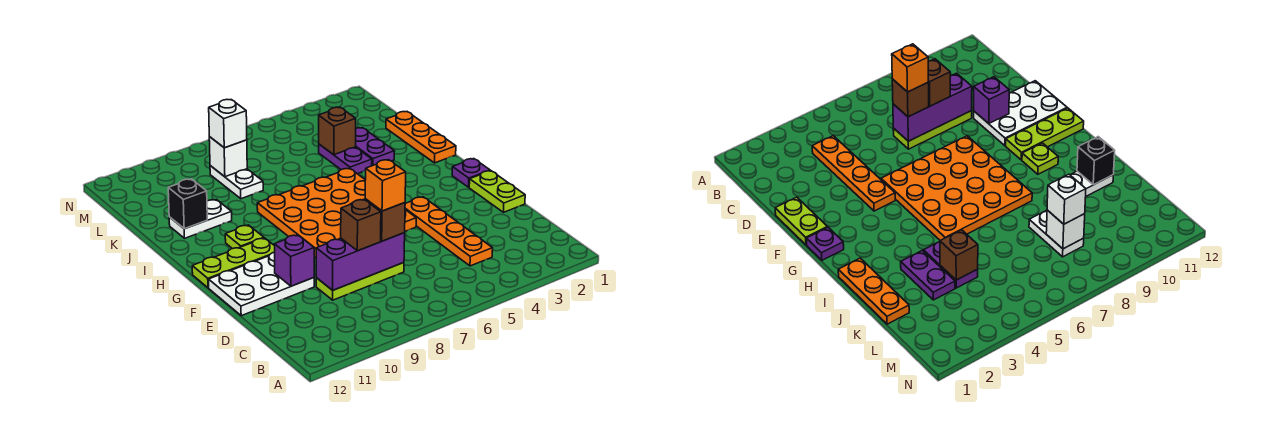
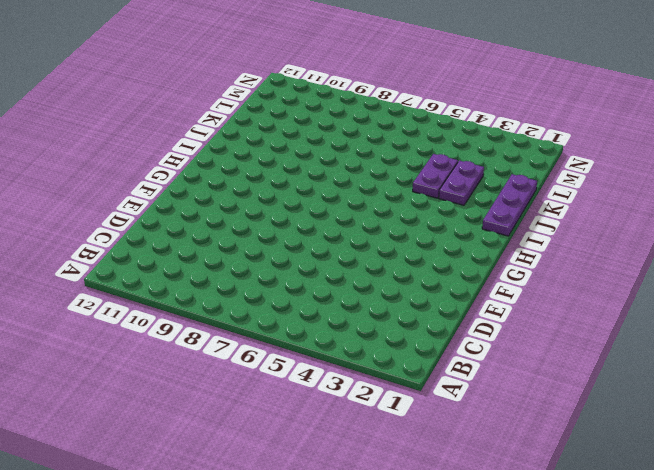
purple 1x3 plate [482,174,537,236] -> orange 1x3 plate [386,112,456,163]
none -> orange 1x4 plate [405,197,493,266]
none -> lime 1x3 plate [316,263,404,300]
none -> lime 1x2 plate [469,171,525,212]

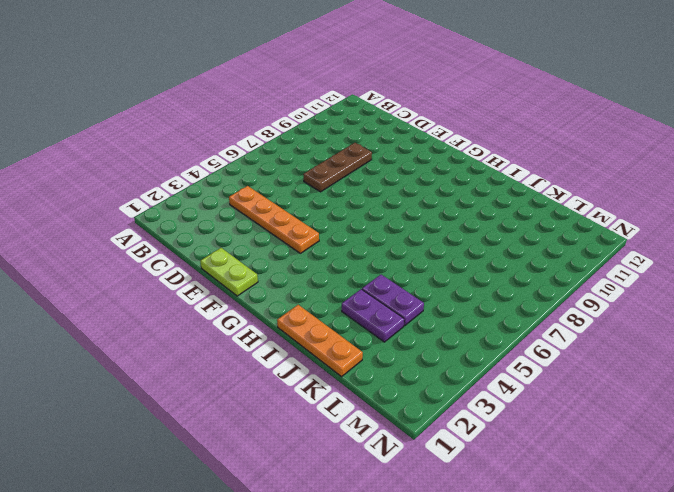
brown 1x3 plate [303,143,372,192] -> lime 1x3 plate [316,263,404,300]
none -> white 2x3 plate [209,252,314,316]
none -> orange 4x4 plate [257,168,416,258]
none -> purple 1x1 plate [452,159,490,187]

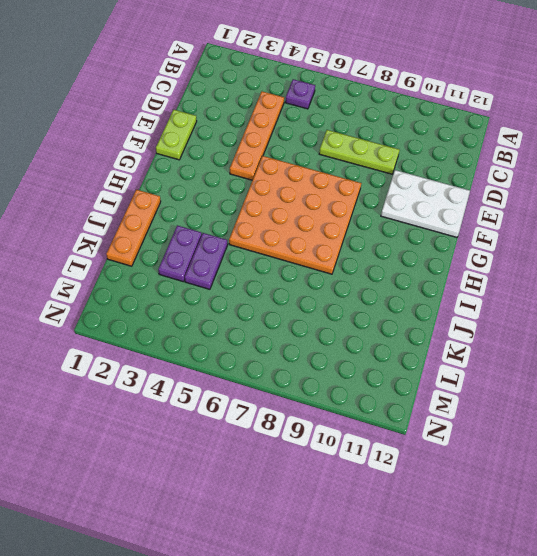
purple 1x1 plate [285,79,315,109] -> purple 1x1 plate moved to [452,159,490,187]
none -> lime 1x3 plate [192,238,275,288]
none -> lime 1x1 plate [225,225,264,249]
none -> white 1x2 plate [169,199,232,238]

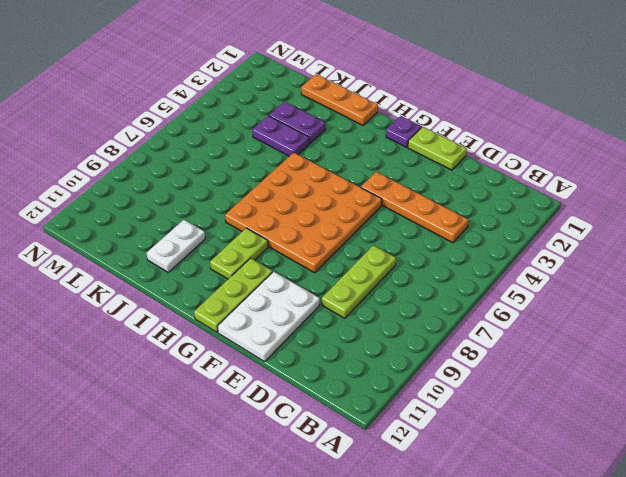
lime 1x2 plate [210,228,268,279] -> lime 1x1 plate [225,225,264,249]
none -> white 1x2 plate [210,166,263,199]
none -> purple 1x3 brick [316,233,405,290]
none -> purple 1x1 brick [275,235,314,286]

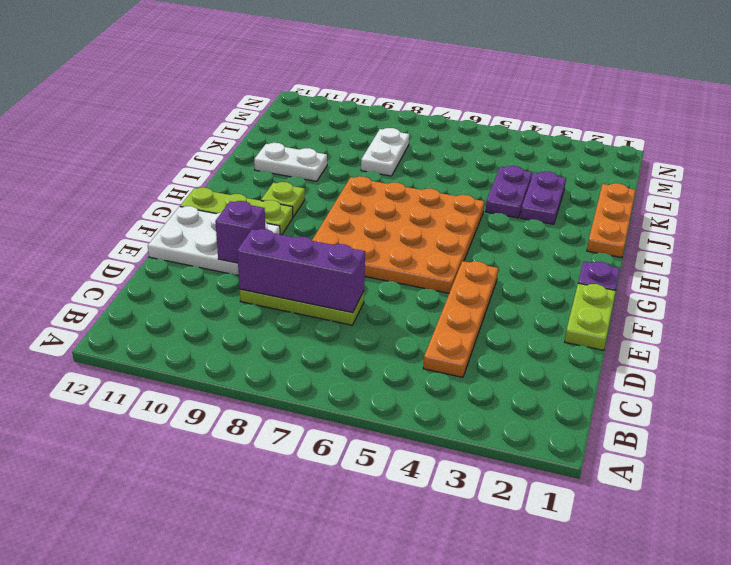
none -> black 1x1 brick [168,179,207,229]
none -> brown 1x1 brick [319,107,356,155]
none -> white 1x1 brick [209,137,247,177]

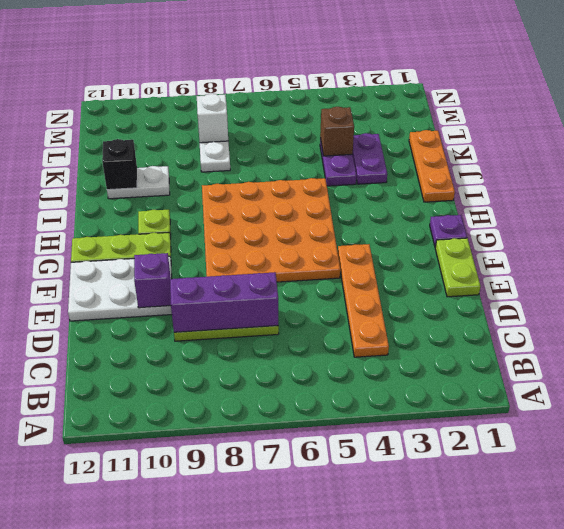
none -> brown 1x1 brick [365,199,405,241]
none -> brown 1x1 brick [341,199,381,251]
none -> white 1x1 brick [209,100,247,148]

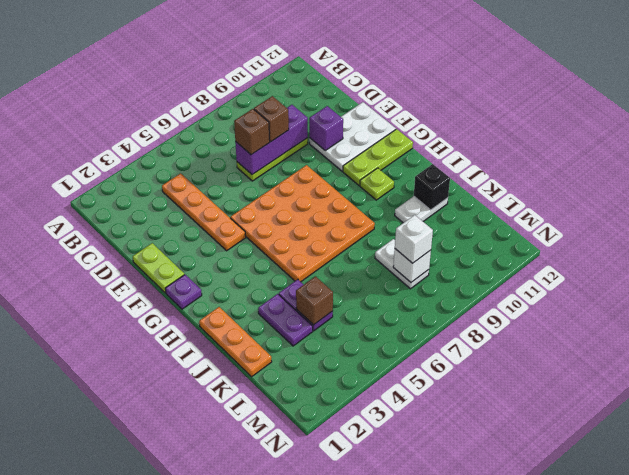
none -> orange 1x1 brick [365,160,406,211]

